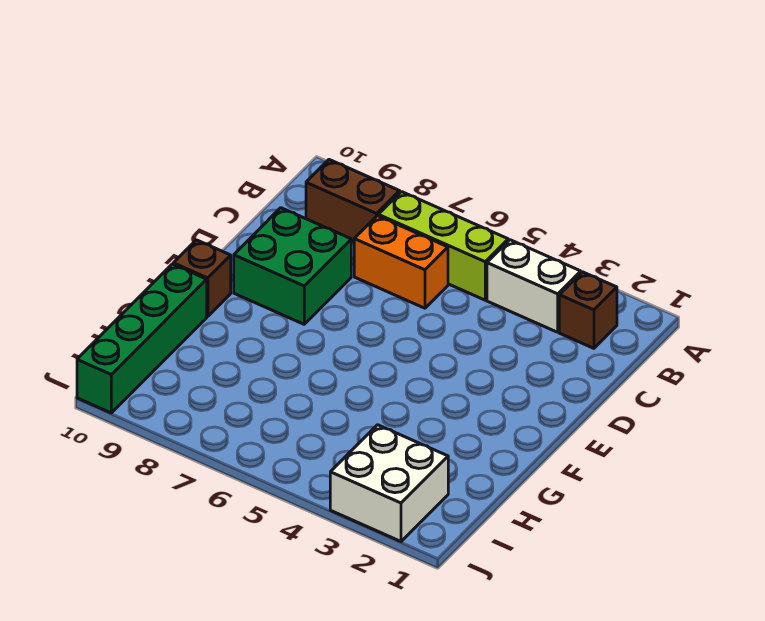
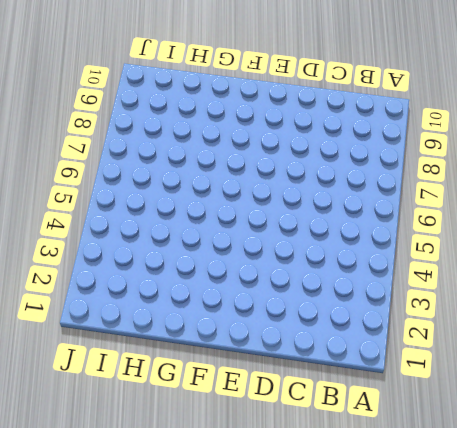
none -> brown 1x1 brick [559,272,617,348]
none -> white 1x2 brick [487,240,581,332]

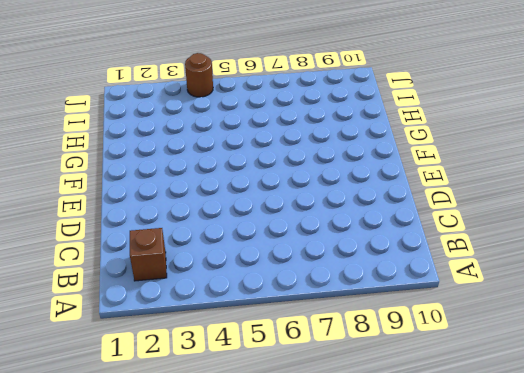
brown 1x1 round brick [185,53,213,97] -> none
none -> white 1x2 brick [487,240,581,332]
none -> lime 1x3 brick [378,192,508,300]

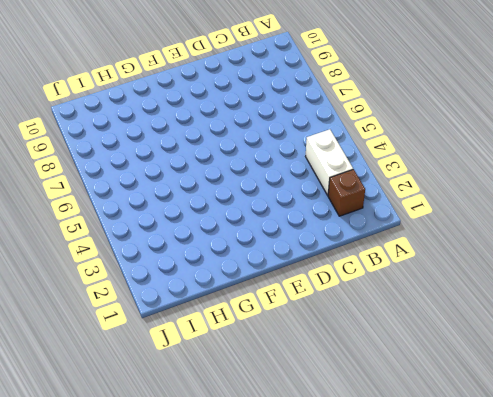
none -> lime 1x3 brick [378,192,508,300]
none -> brown 1x2 brick [306,160,400,242]

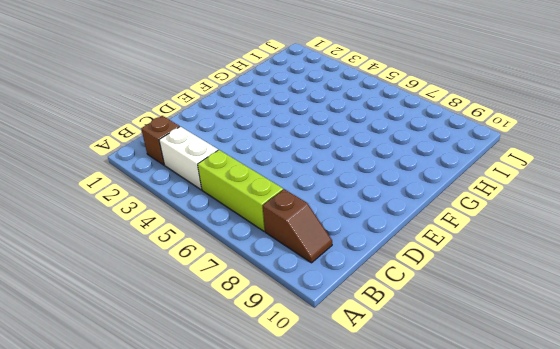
brown 1x2 slope [263,189,332,263] -> brown 1x2 brick [306,160,400,242]
none -> orange 1x2 brick [354,216,448,308]
none -> green 2x2 brick [234,208,351,324]

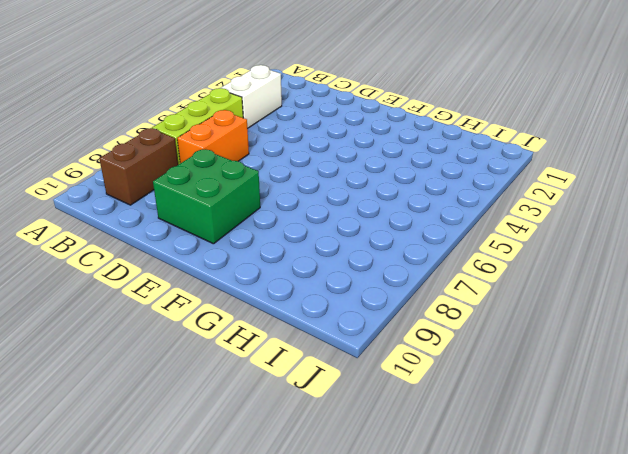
none -> brown 1x1 brick [559,272,617,348]
none -> brown 1x1 brick [173,240,231,316]

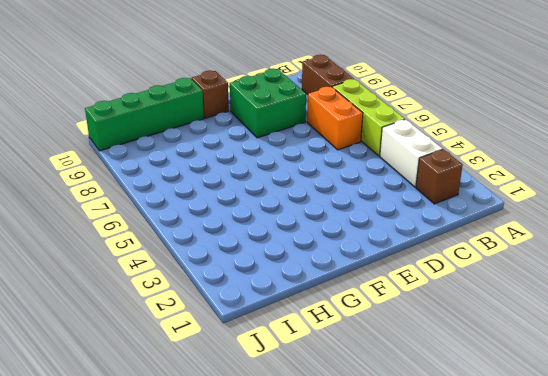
none -> white 2x2 brick [330,425,448,541]

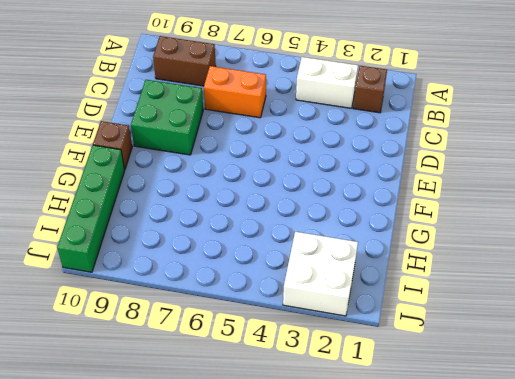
none -> lime 1x3 brick [378,192,508,300]

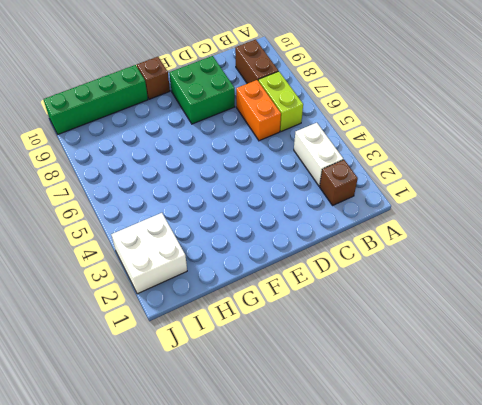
lime 1x2 brick [258,71,303,131] -> lime 1x3 brick [378,192,508,300]

